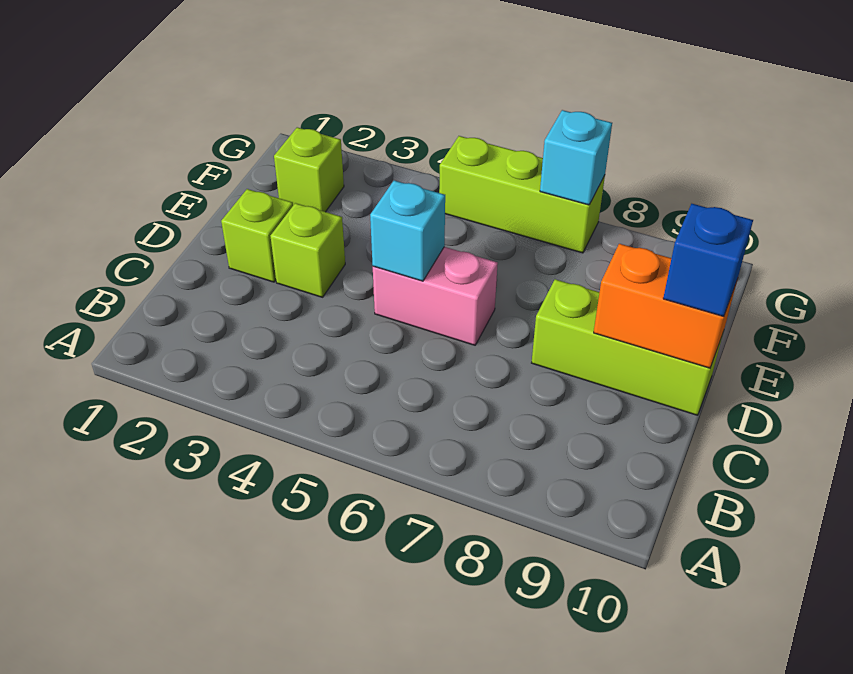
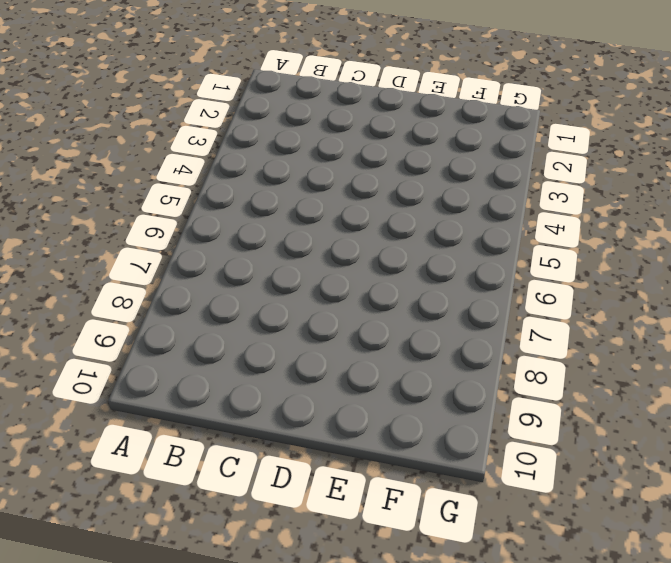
none -> lime 1x1 brick [221,189,293,282]
none -> lime 1x1 brick [271,203,345,297]

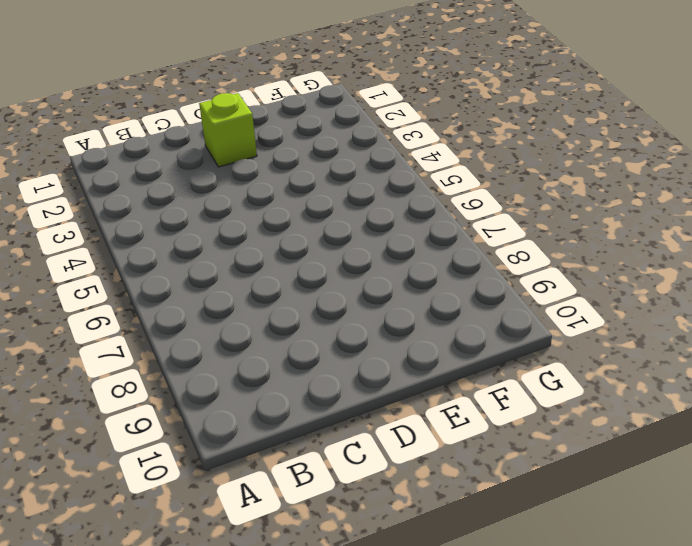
none -> lime 1x1 brick [271,203,345,297]
none -> pink 1x2 brick [373,247,498,345]

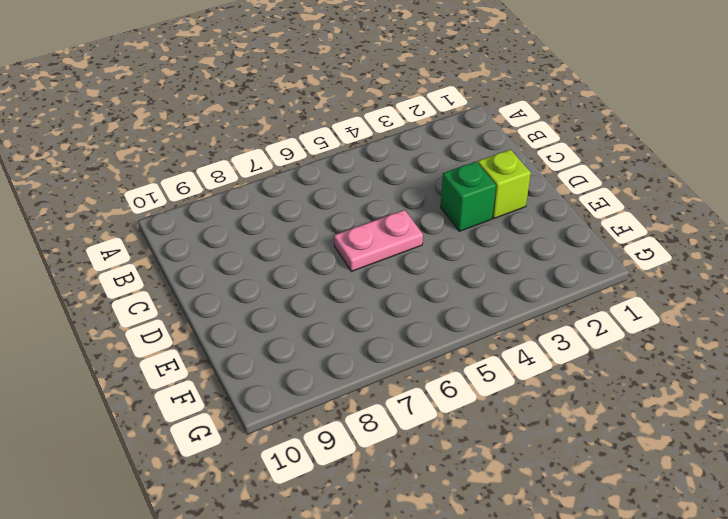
green 1x1 brick [441,162,496,231] -> lime 1x1 brick [271,203,345,297]
pink 1x2 plate [334,210,423,271] -> pink 1x2 brick [373,247,498,345]
none -> lime 1x3 brick [532,279,723,415]
none -> lime 1x1 brick [274,127,344,212]

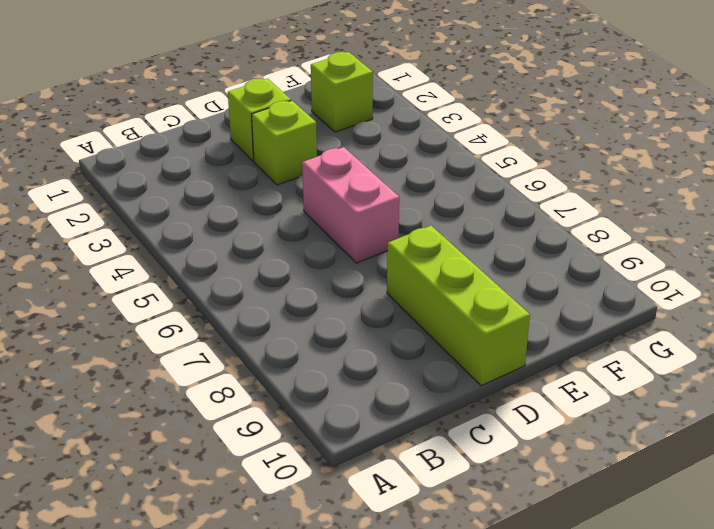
none -> lime 1x3 brick [439,136,605,253]
none -> cyan 1x1 brick [370,180,445,281]

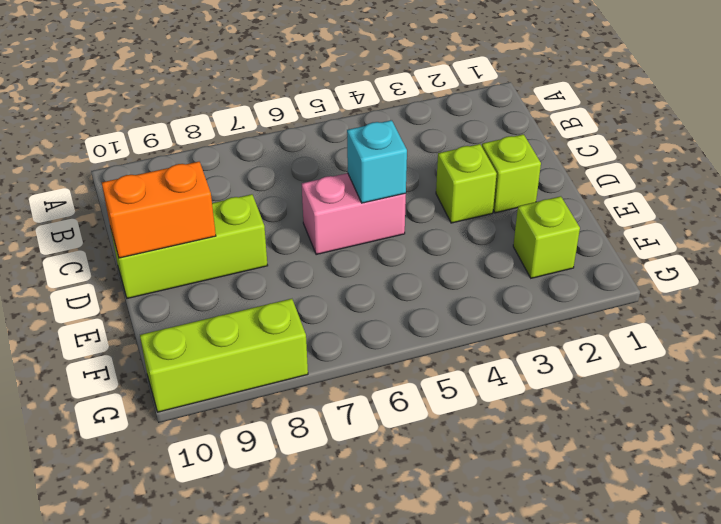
lime 1x3 brick [140,299,308,412] -> lime 1x3 brick moved to [439,136,605,253]
none -> cyan 1x1 brick [540,110,612,205]
none -> blue 1x1 brick [663,204,753,317]

